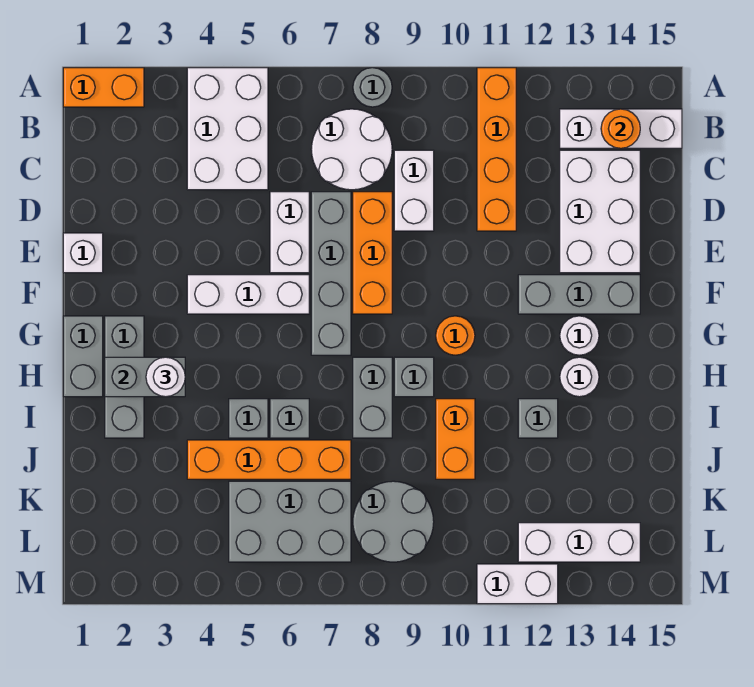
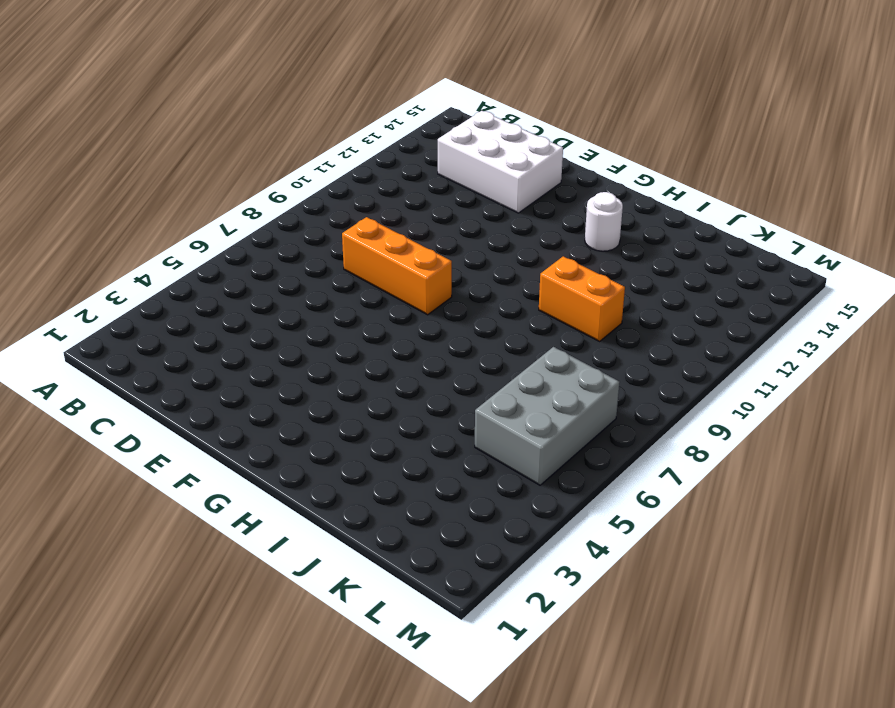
none -> orange 1x2 brick [63,68,144,107]
none -> white 2x3 brick [187,68,268,190]
none -> grey 1x1 round brick [353,68,392,107]
none -> orange 1x4 brick [477,68,516,231]

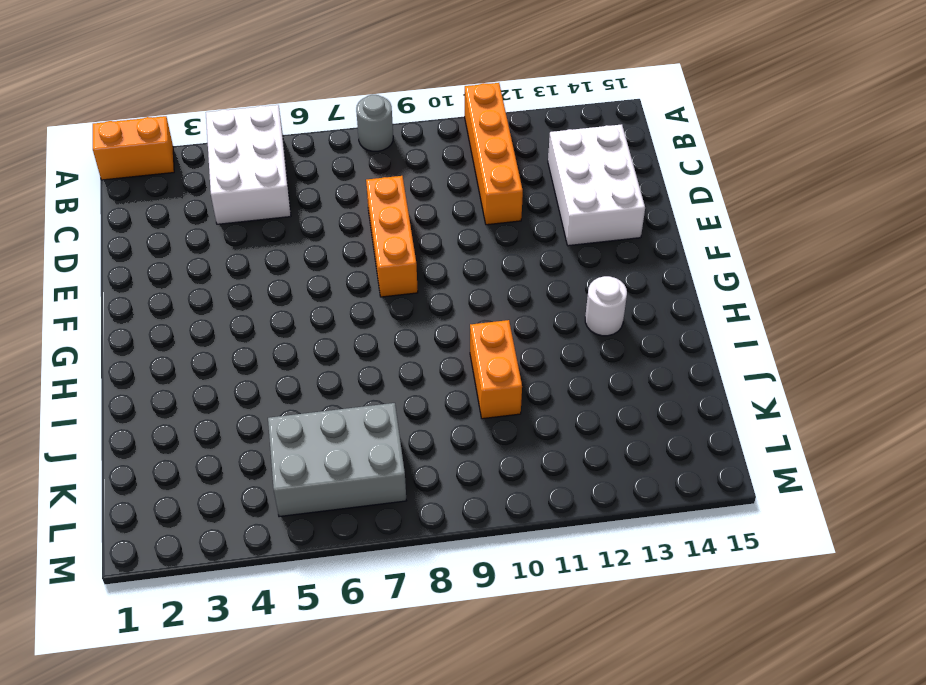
none -> white 2x2 round brick [311,109,392,190]
none -> white 1x3 brick [560,109,682,148]
none -> white 1x2 brick [394,150,434,231]
none -> white 1x2 brick [270,192,309,273]

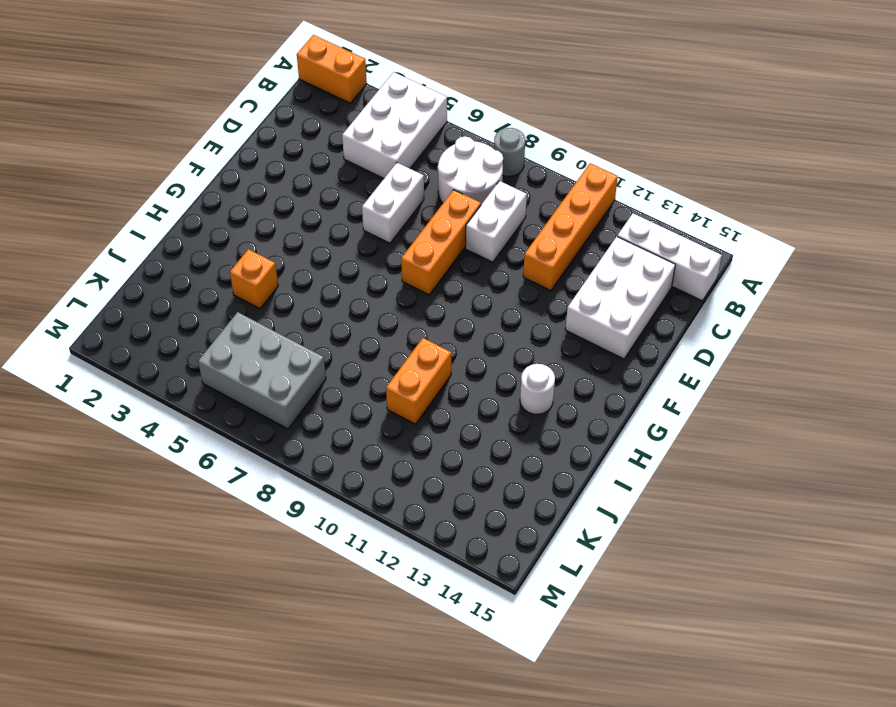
orange 1x1 brick [230,249,278,309] -> none
none -> grey 1x4 brick [311,192,351,355]
none -> white 1x1 brick [63,233,103,273]
none -> white 1x3 brick [187,275,309,314]
none -> grey 1x3 brick [518,275,640,314]

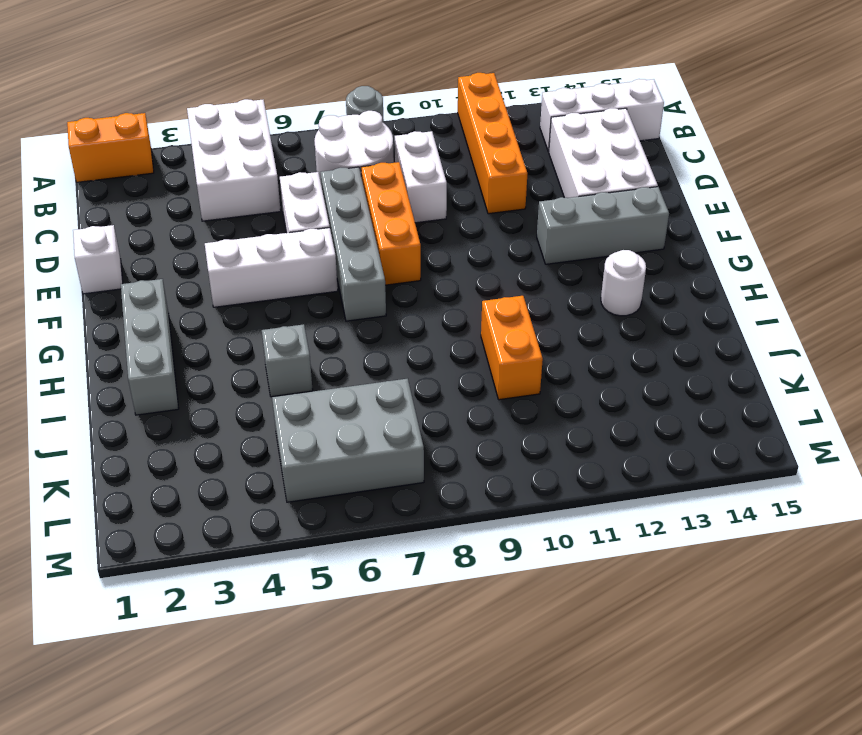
none -> grey 1x2 brick [63,316,103,397]
none -> orange 1x1 round brick [436,316,475,355]
none -> white 1x1 round brick [560,316,599,355]
none -> grey 1x2 brick [353,357,392,438]

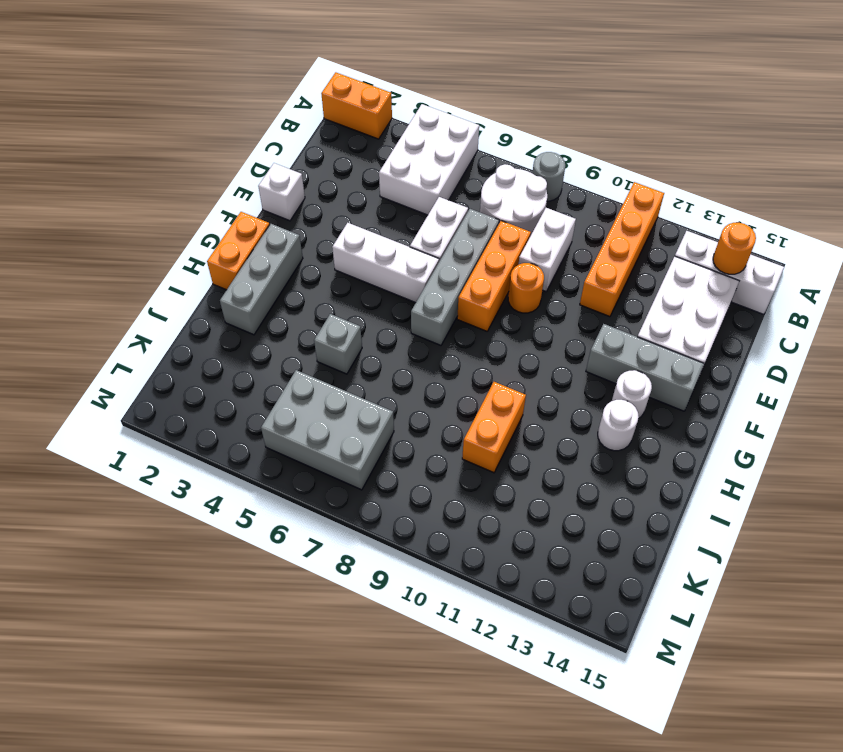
orange 1x1 round brick [508,263,544,313] -> orange 1x1 round brick moved to [436,316,475,355]
orange 1x2 brick [207,212,270,290] -> grey 1x2 brick [63,316,103,397]
none -> grey 1x2 brick [353,357,392,438]
none -> grey 1x1 brick [394,357,434,397]
none -> grey 1x1 brick [270,399,309,438]
none -> grey 1x1 brick [518,399,558,438]

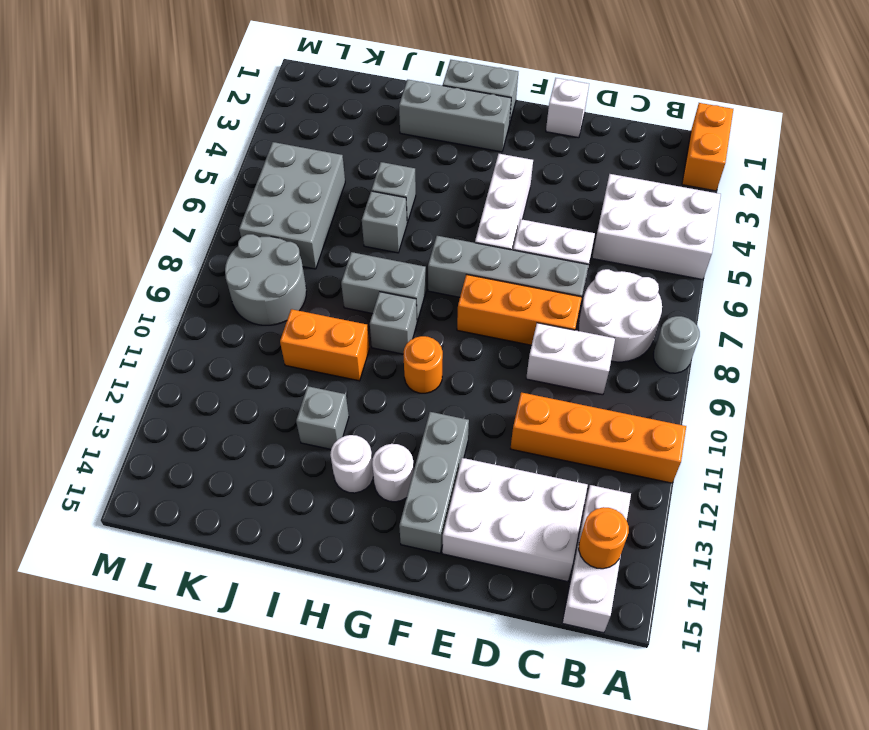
none -> orange 1x4 brick [187,440,351,479]
none -> white 1x3 brick [518,523,640,562]
none -> white 1x2 brick [477,564,558,604]
none -> grey 1x2 brick [105,357,185,397]

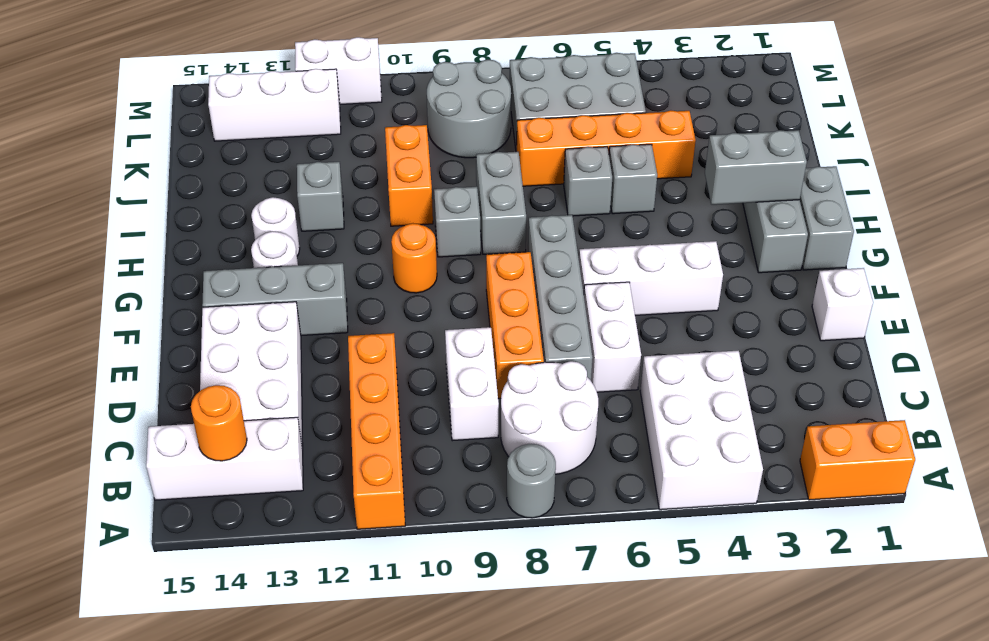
none -> white 1x1 round brick [146,357,185,397]

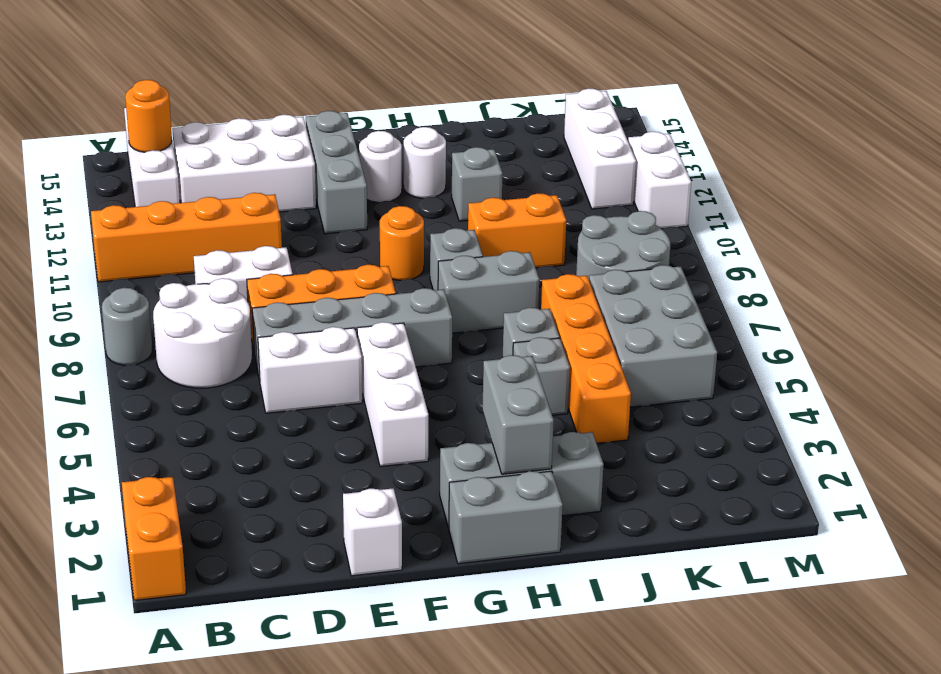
none -> white 2x3 brick [187,68,268,190]
none -> white 1x1 round brick [146,357,185,397]

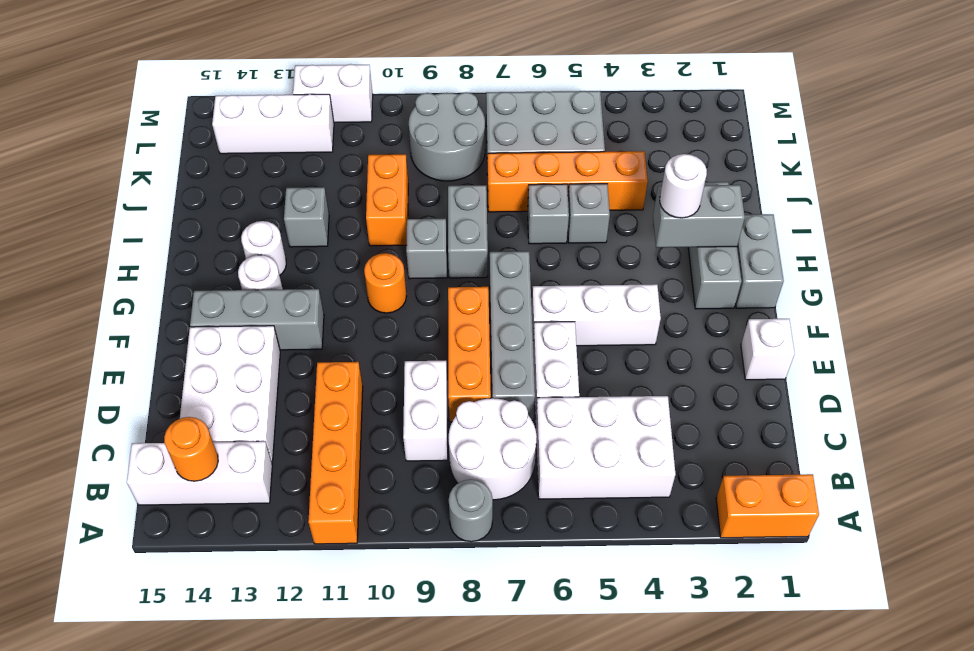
white 2x3 brick [536,396,675,499] -> white 2x3 brick turned to [187,68,268,190]

